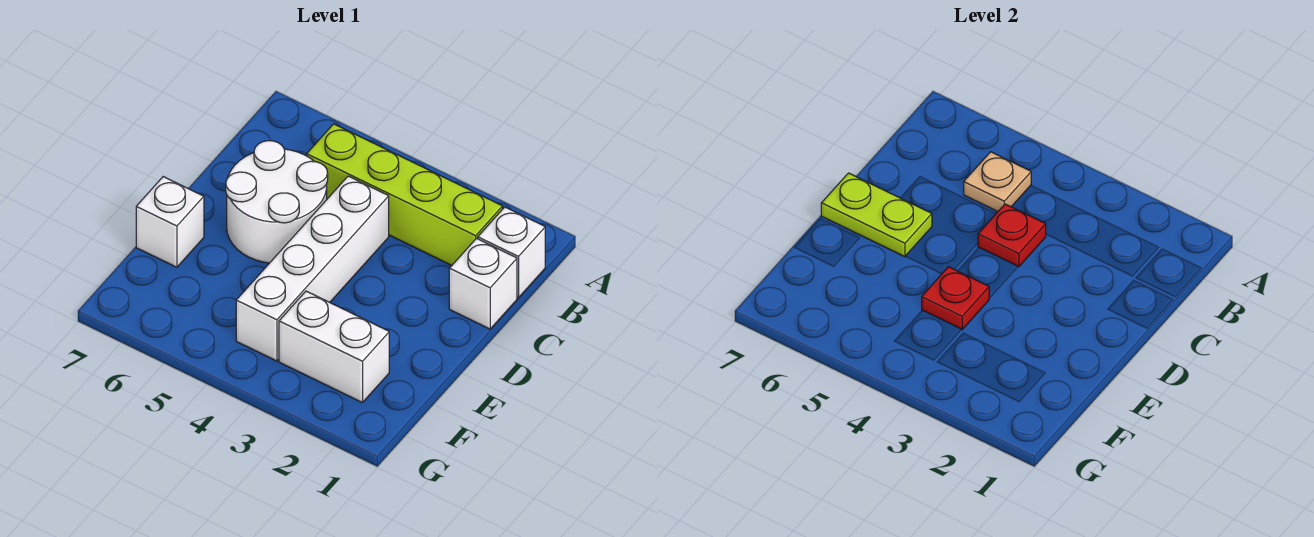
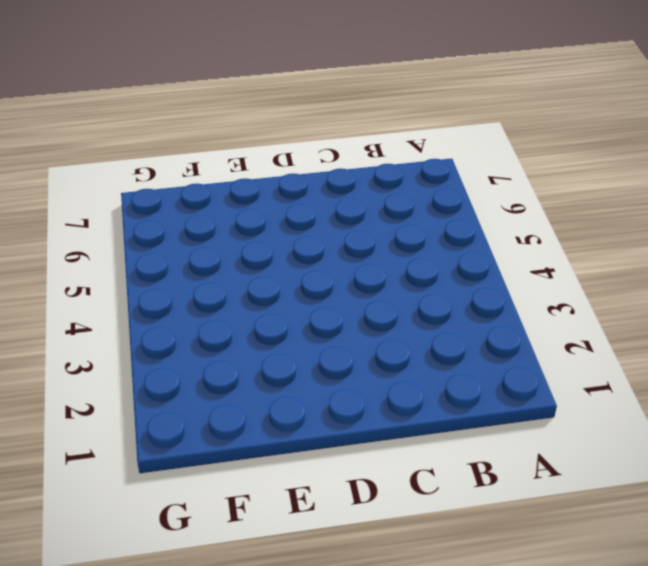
none -> white 1x1 brick [478,207,545,298]
none -> lime 1x4 brick [307,124,503,265]

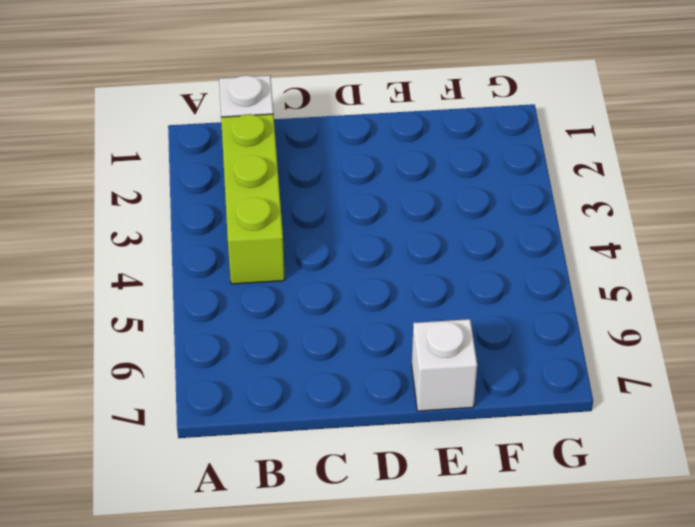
lime 1x3 brick [221,114,285,284] -> lime 1x4 brick [307,124,503,265]
none -> white 1x1 brick [449,238,517,329]
none -> white 1x4 brick [236,176,389,361]

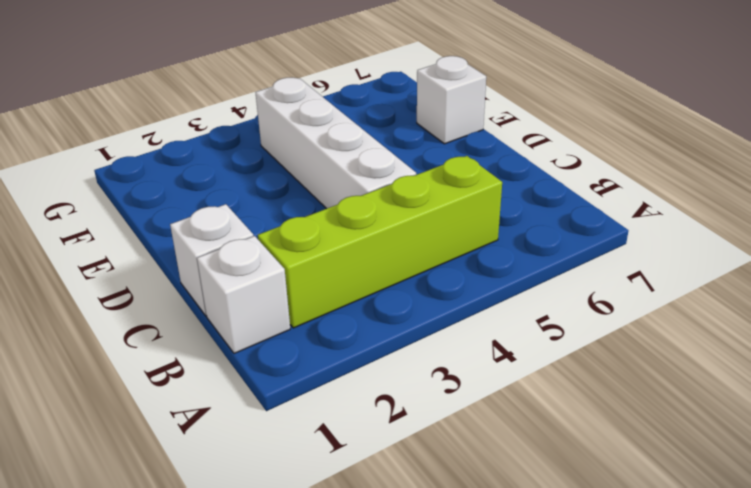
none -> white 2x2 round brick [226,141,328,263]
none -> white 1x2 brick [279,291,389,403]

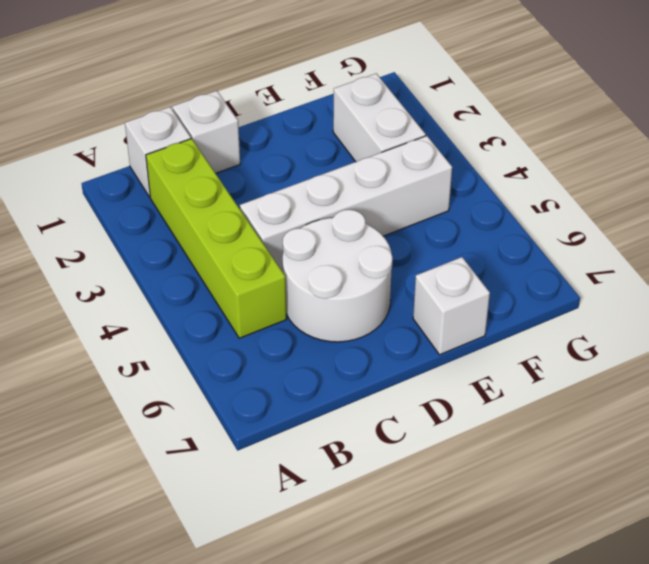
none -> tan 1x1 plate [964,152,1031,212]
none -> red 1x1 plate [978,204,1046,267]

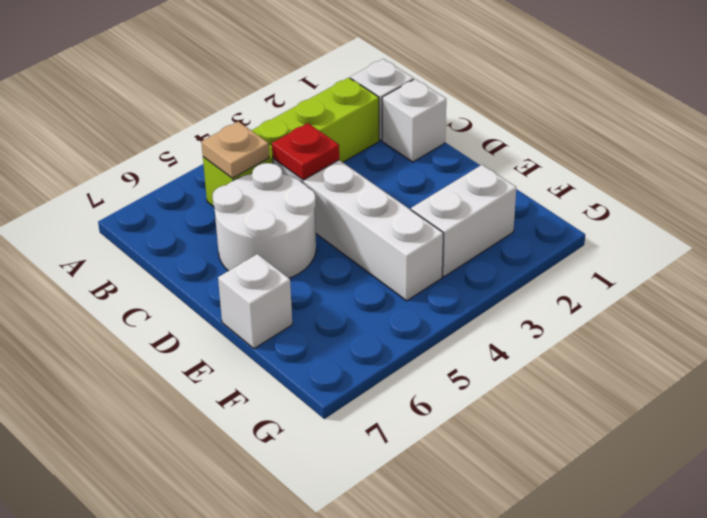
none -> lime 1x2 plate [821,173,932,257]
none -> red 1x1 plate [922,267,989,329]

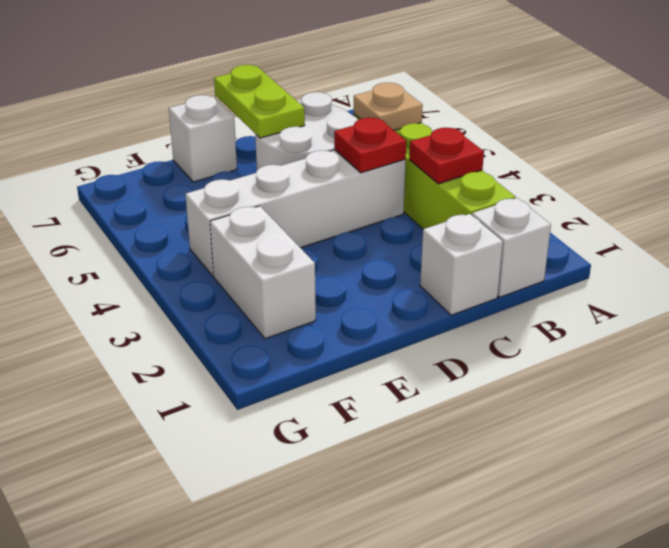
red 1x1 plate [409,128,484,184] -> red 1x1 plate moved to [922,267,989,329]

